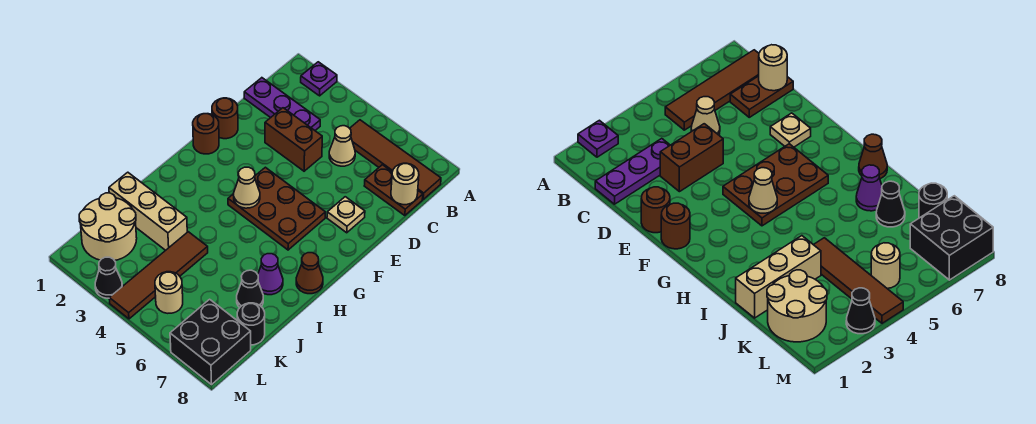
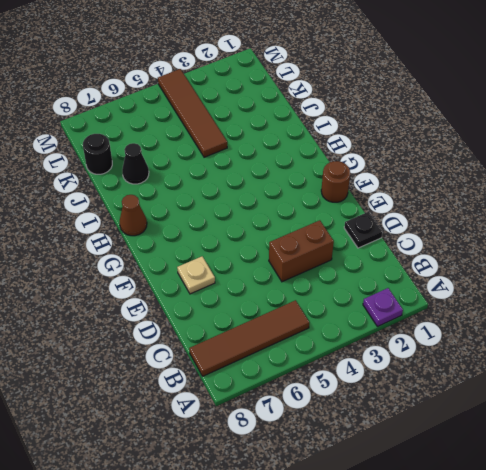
black 1x1 plate [344,212,382,248] -> none
none -> purple 1x3 plate [244,78,320,130]
none -> tan 1x1 cone [329,126,355,166]
none -> brown 1x2 plate [364,165,423,216]

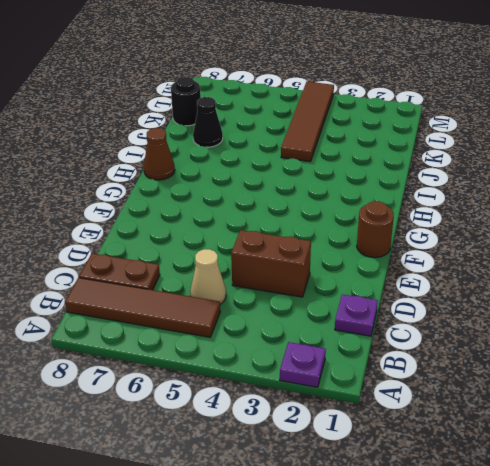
purple 1x1 plate [335,294,378,336] -> purple 1x3 plate [244,78,320,130]
none -> brown 1x1 round brick [212,98,238,139]
none -> tan 1x1 plate [327,197,365,233]
none -> brown 2x3 plate [228,167,325,250]

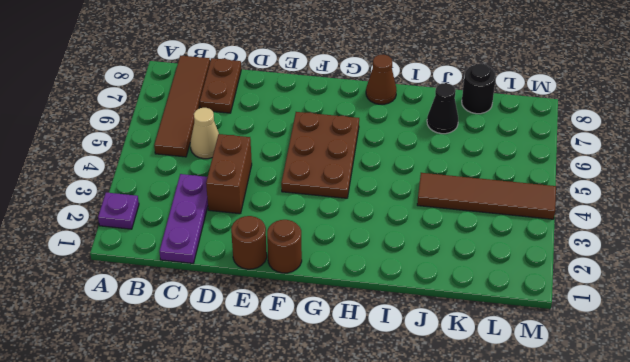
none -> tan 1x1 plate [327,197,365,233]
none -> purple 1x1 cone [258,254,283,295]
none -> tan 1x3 brick [109,172,187,250]

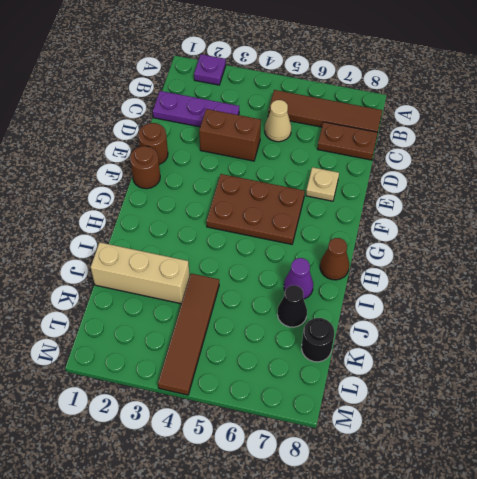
none -> tan 2x2 round brick [79,193,137,261]
none -> tan 1x1 round brick [155,272,183,313]
none -> black 2x2 brick [170,299,251,385]

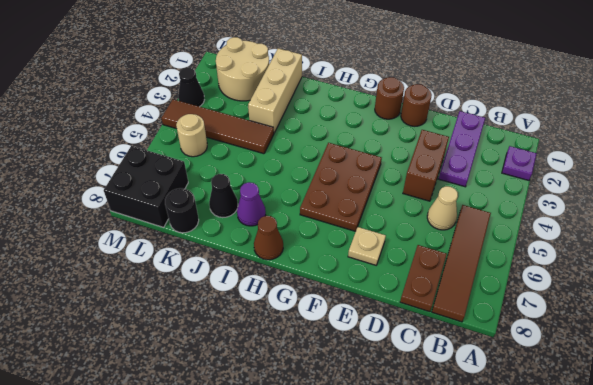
none -> tan 1x1 round brick [391,163,419,205]
none -> tan 1x1 cone [234,167,260,208]

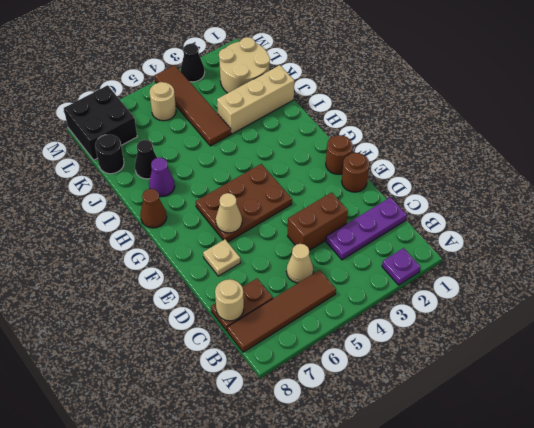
tan 1x1 cone [216,193,242,233] -> tan 1x1 cone moved to [234,167,260,208]

